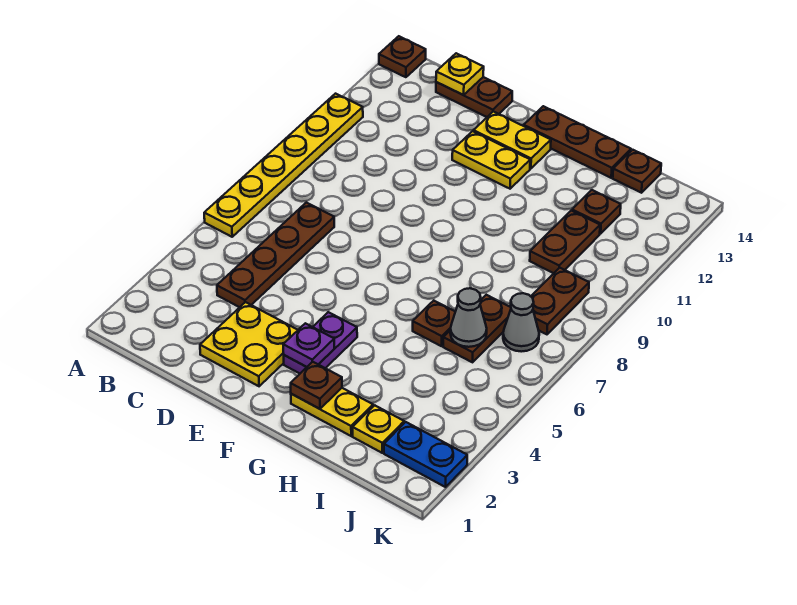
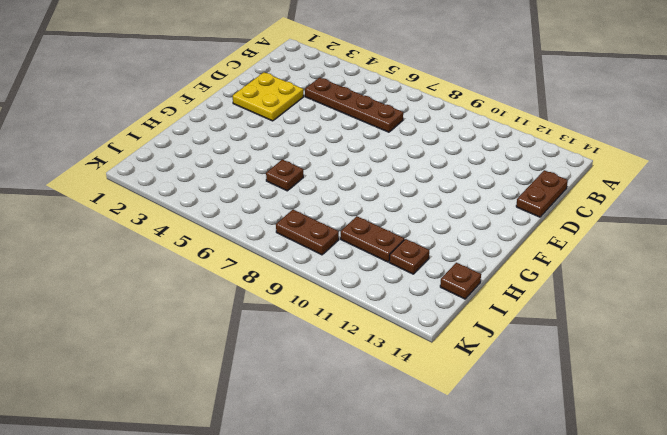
none -> yellow 1x6 plate [204,94,363,237]
none -> brown 1x1 plate [379,36,426,77]
none -> yellow 1x2 plate [452,131,530,189]

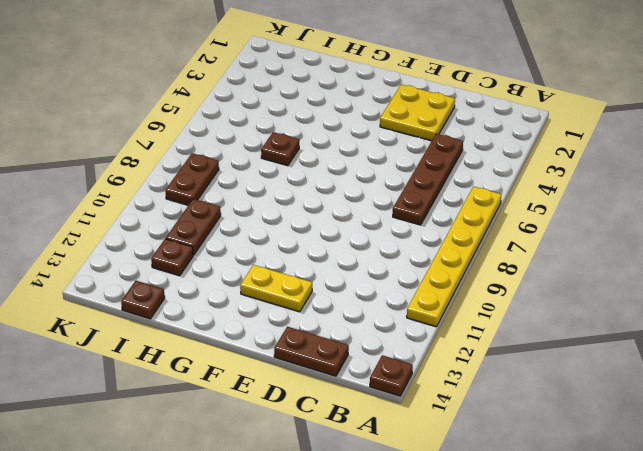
none -> yellow 1x2 plate [474,112,551,169]
none -> purple 1x2 plate [284,312,357,373]
none -> brown 1x3 plate [524,106,631,178]

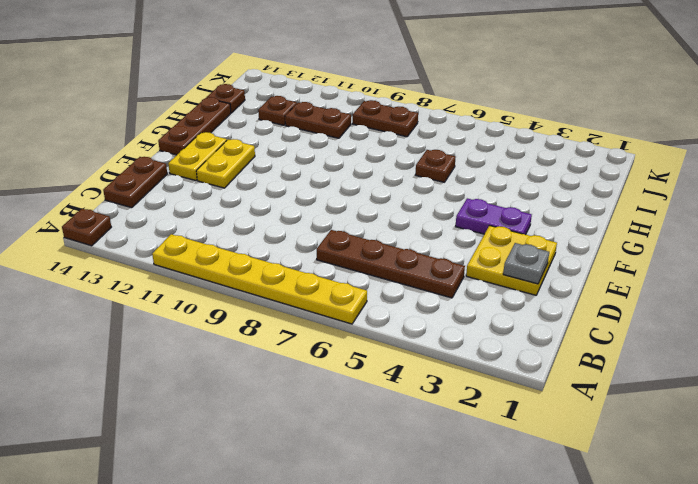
grey 1x1 plate [503,243,549,284] -> none
none -> yellow 1x2 plate [291,388,373,436]
none -> yellow 1x1 plate [353,405,404,453]
none -> brown 1x2 plate [443,295,511,362]

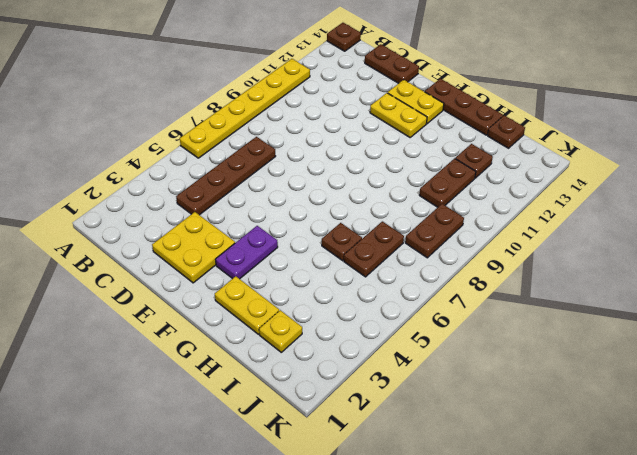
none -> blue 1x2 plate [384,422,467,487]
none -> grey 1x1 cone [503,293,539,352]
none -> yellow 1x1 plate [436,53,484,95]

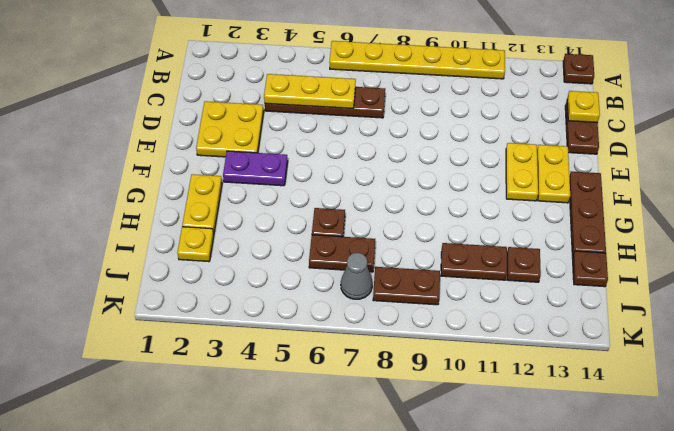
yellow 1x3 plate [264,74,356,109] -> none
none -> blue 1x2 plate [384,422,467,487]
none -> purple 1x1 plate [283,323,334,367]
none -> brown 1x1 plate [291,362,342,409]

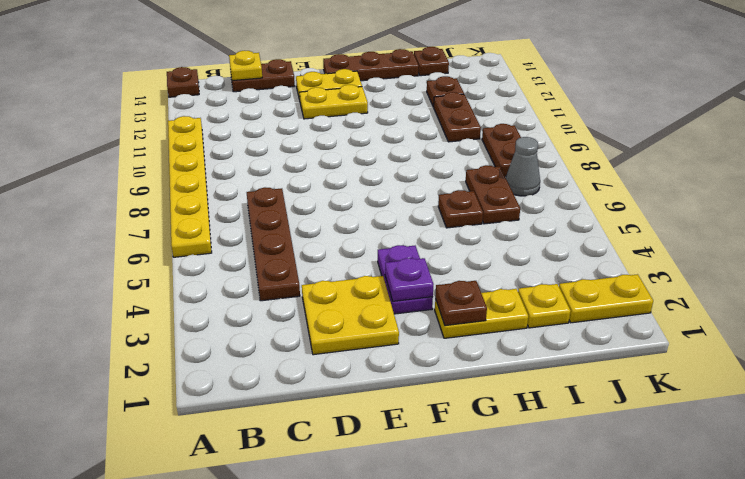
yellow 1x2 plate [559,274,653,323] -> blue 1x2 plate [384,422,467,487]
none -> grey 1x1 cone [450,288,487,347]

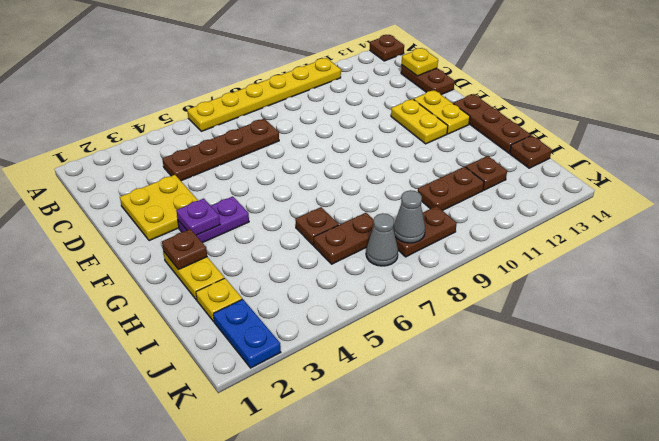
grey 1x1 cone [393,190,425,243] -> grey 1x1 cone moved to [450,288,487,347]

